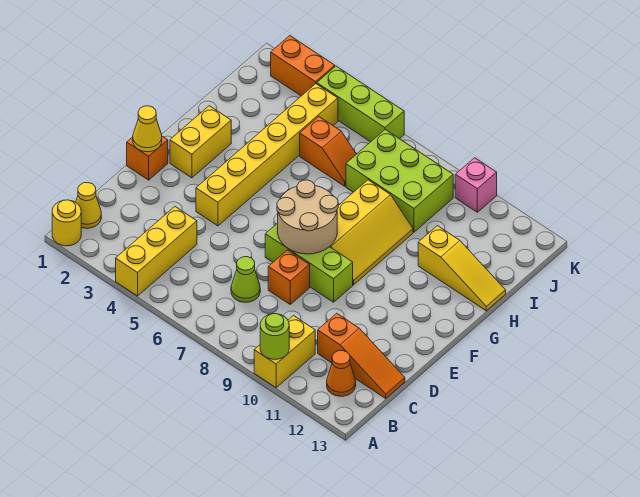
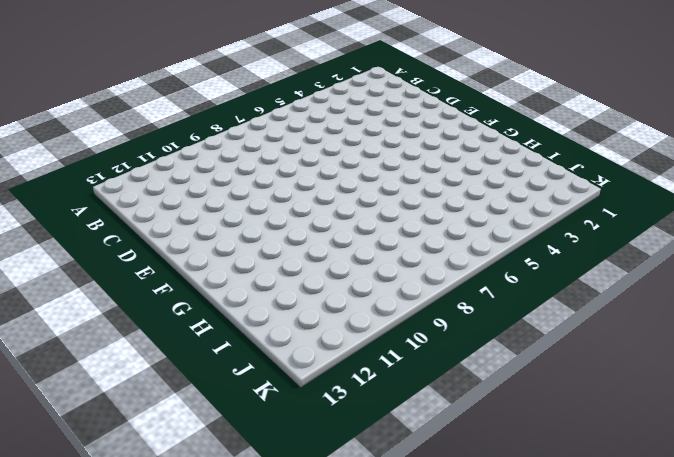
none -> yellow 1x1 round brick [52,200,81,246]
none -> yellow 1x3 brick [116,207,197,296]
none -> yellow 1x2 brick [254,316,315,388]

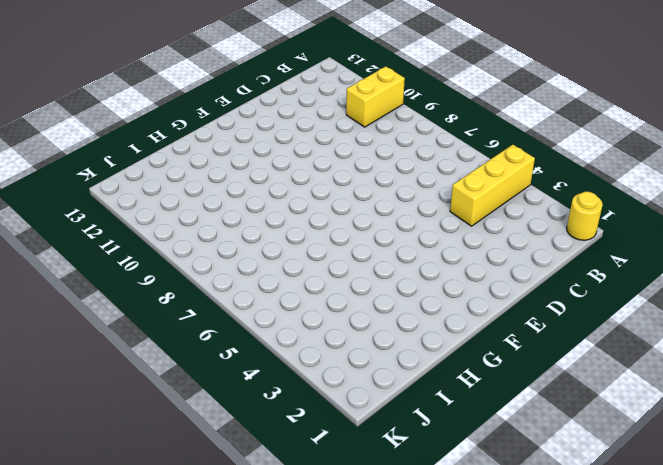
none -> yellow 1x1 cone [76,183,101,228]
none -> orange 1x1 cone [327,351,356,396]
none -> lime 1x1 cone [231,257,260,302]

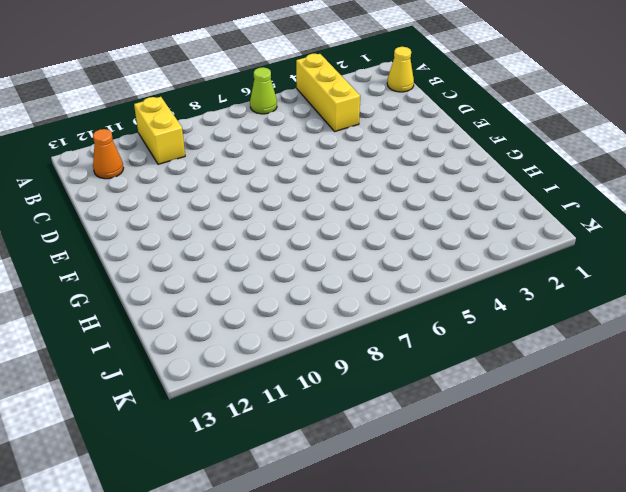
lime 1x1 cone [250,67,277,114] -> lime 1x1 cone moved to [231,257,260,302]
none -> yellow 1x1 round brick [52,200,81,246]
none -> orange 1x3 slope [318,313,405,398]
none -> orange 1x1 brick [268,250,310,304]

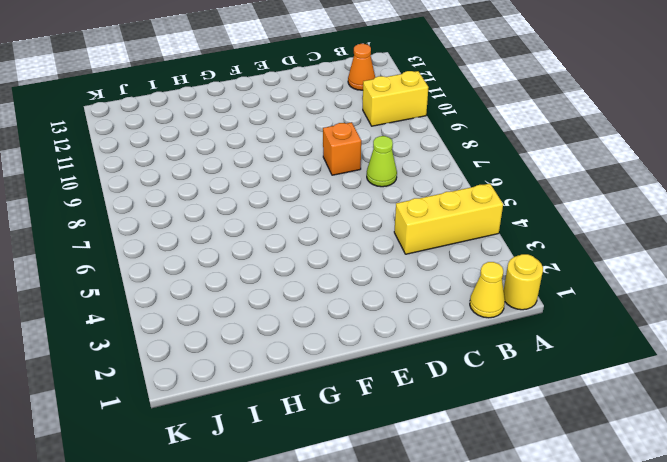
none -> orange 1x3 slope [318,313,405,398]
none -> orange 1x1 brick [127,136,168,180]
none -> yellow 1x6 brick [196,84,338,226]

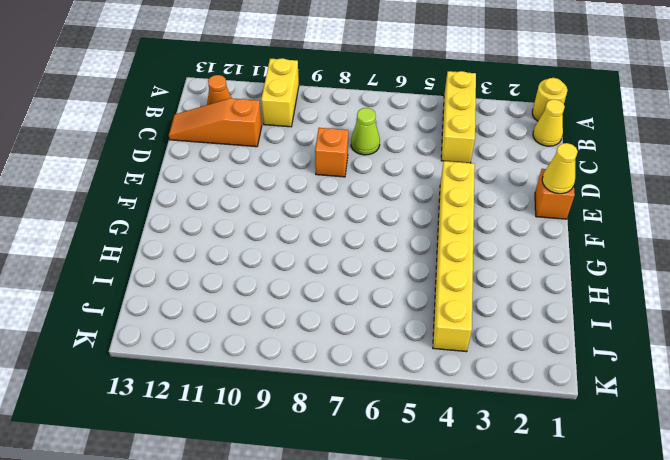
none -> lime 1x3 brick [265,223,353,302]
none -> yellow 1x2 brick [170,106,231,178]
none -> yellow 2x3 slope [330,180,413,285]

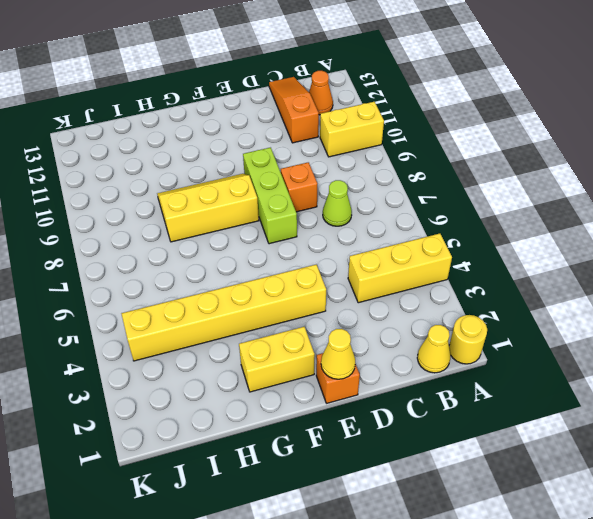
none -> yellow 1x3 slope [418,226,506,311]
none -> orange 1x2 slope [300,117,356,186]
none -> lime 2x3 brick [346,130,453,232]

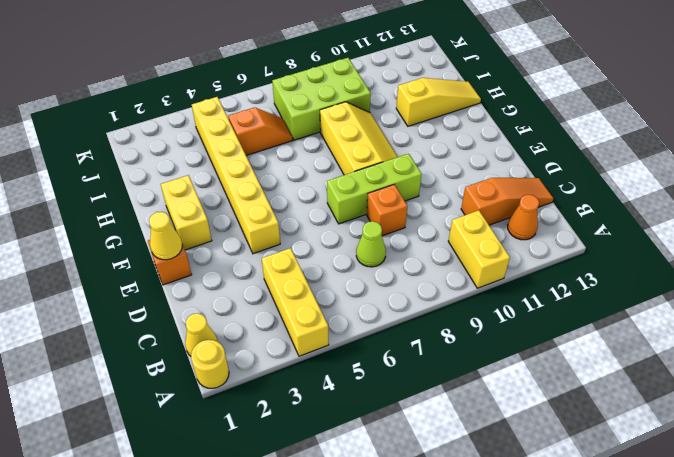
none -> orange 1x2 brick [271,36,335,96]
none -> lime 1x3 brick [317,66,404,142]
none -> pink 1x1 brick [455,158,497,212]

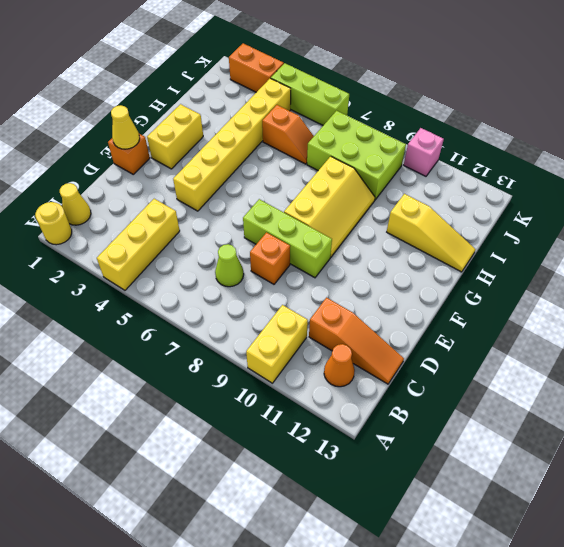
none -> lime 1x1 round brick [260,314,289,359]
none -> tan 2x2 round brick [277,180,338,254]

